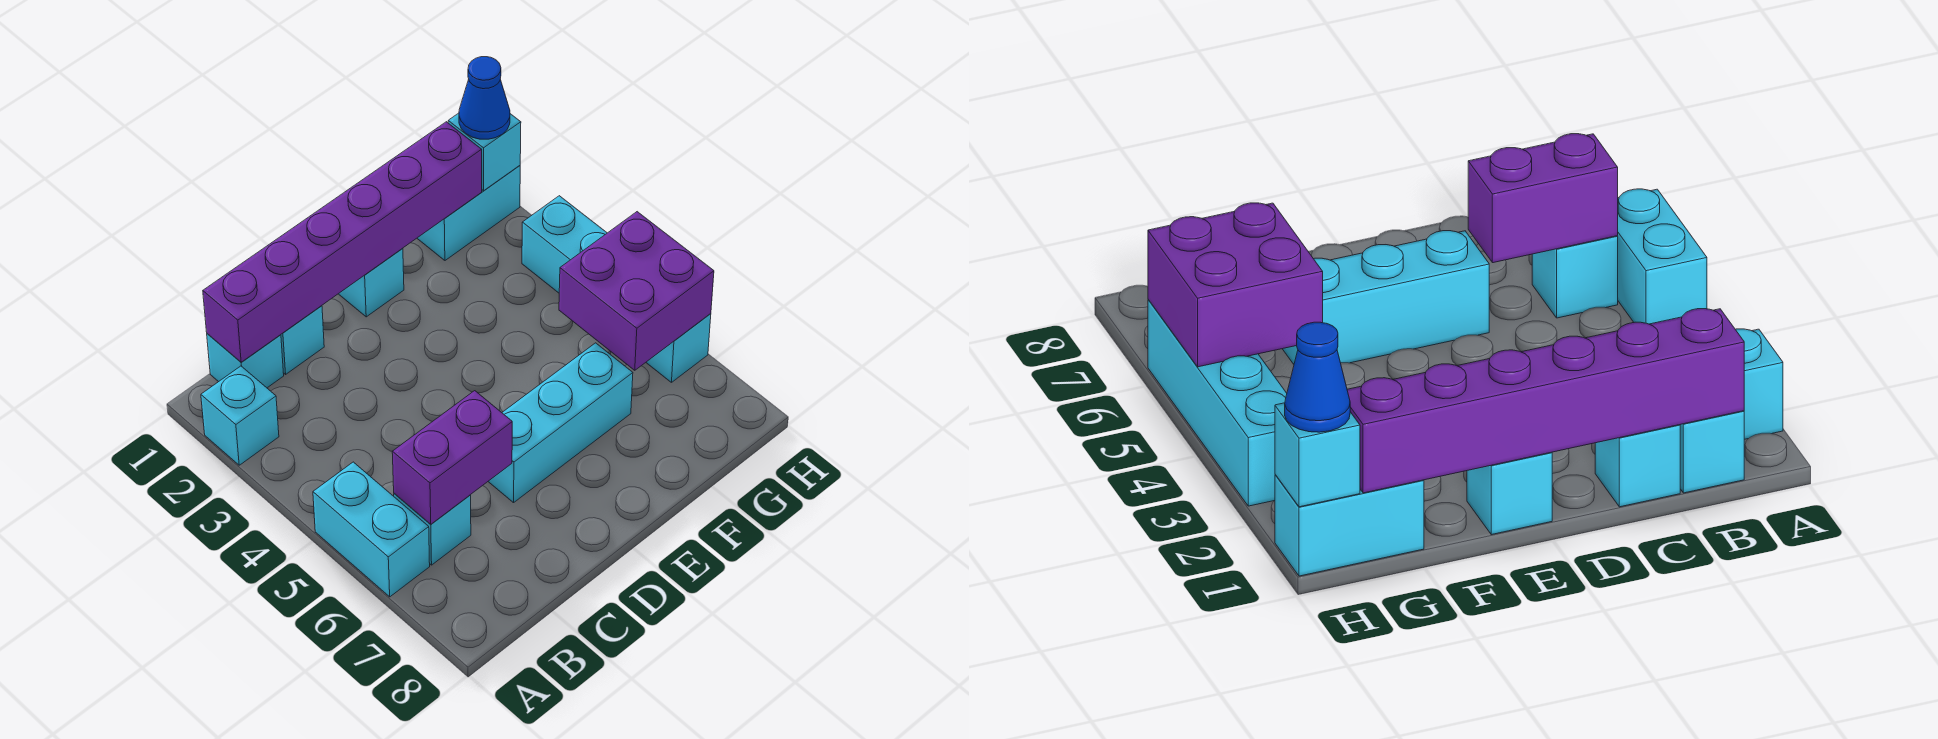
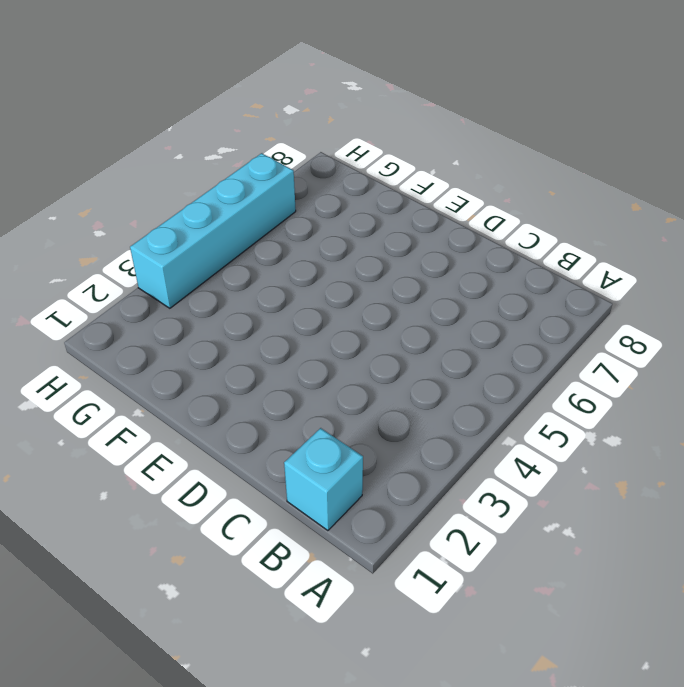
none -> cyan 1x1 brick [201,366,279,465]
none -> cyan 1x2 brick [313,462,430,597]
none -> cyan 1x1 brick [394,494,471,565]

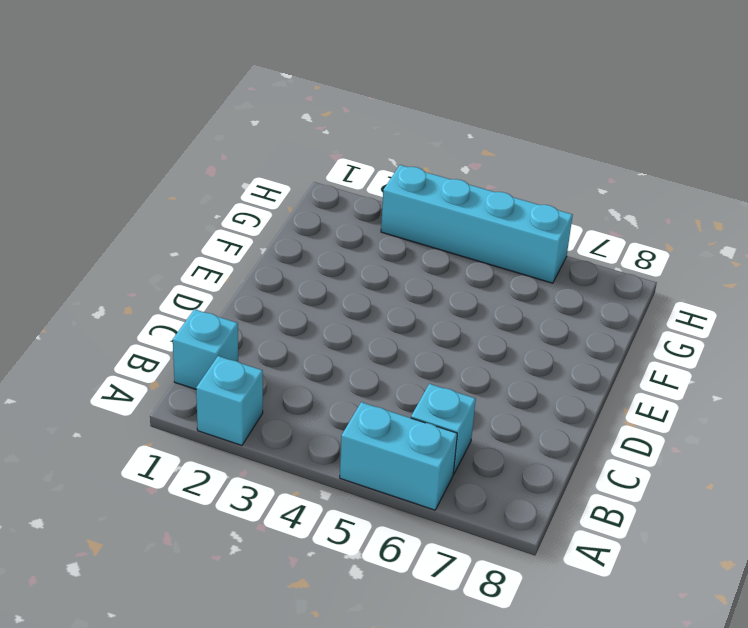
none -> cyan 1x1 brick [281,306,324,374]
none -> cyan 1x3 brick [488,343,633,503]
none -> cyan 1x1 brick [339,248,404,317]

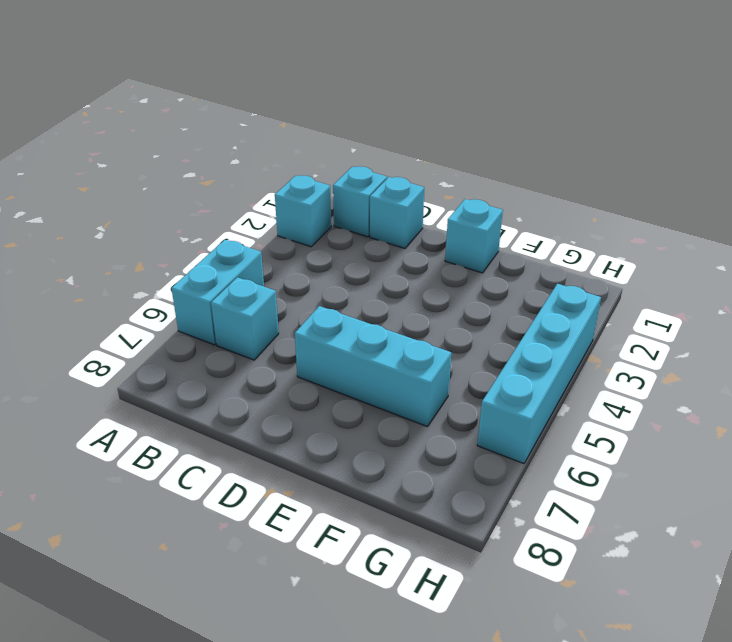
none -> cyan 1x2 brick [417,166,520,260]
none -> purple 1x6 brick [203,122,482,362]
none -> purple 1x2 brick [392,391,512,524]

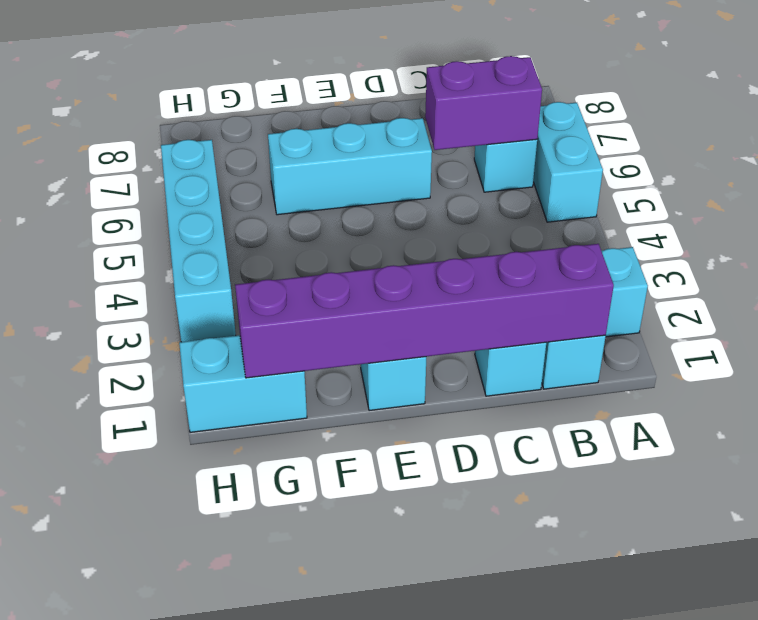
none -> purple 2x2 brick [559,212,714,370]
none -> cyan 1x1 brick [448,113,521,191]
none -> blue 1x1 cone [459,57,510,139]

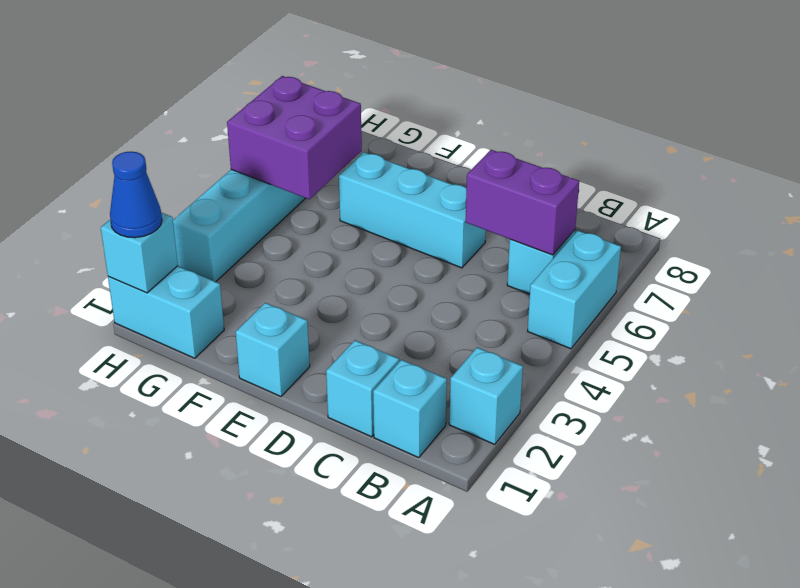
none -> purple 1x6 brick [203,122,482,362]

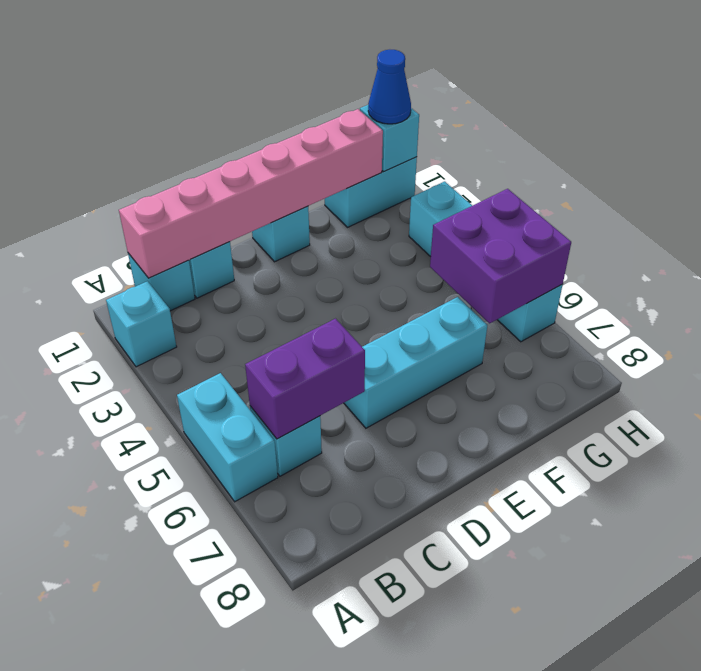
pink 1x6 brick [119,109,383,278] -> purple 1x6 brick [203,122,482,362]

